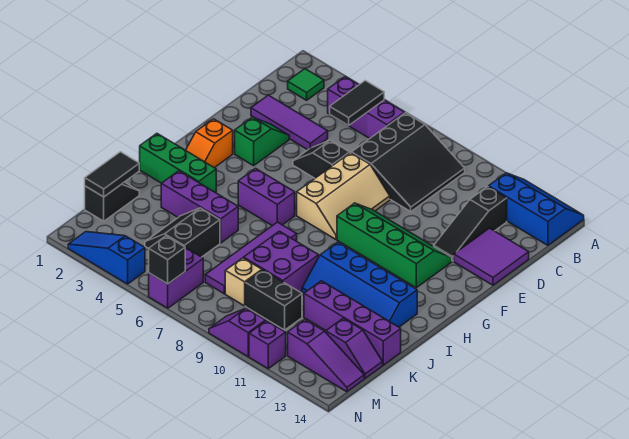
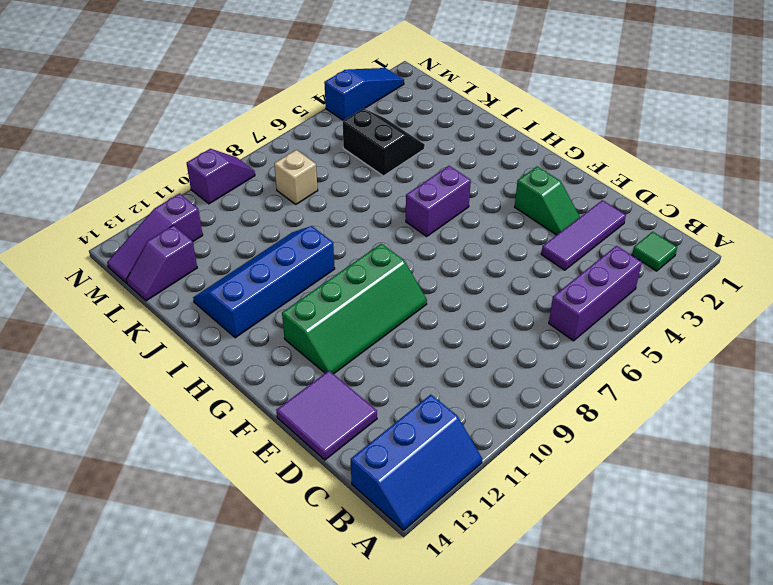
none -> black 3x3 slope [351,113,465,211]
none -> black 1x3 slope [434,187,507,261]
none -> black 1x2 slope [293,140,350,178]
none -> tan 2x3 slope [297,153,390,239]

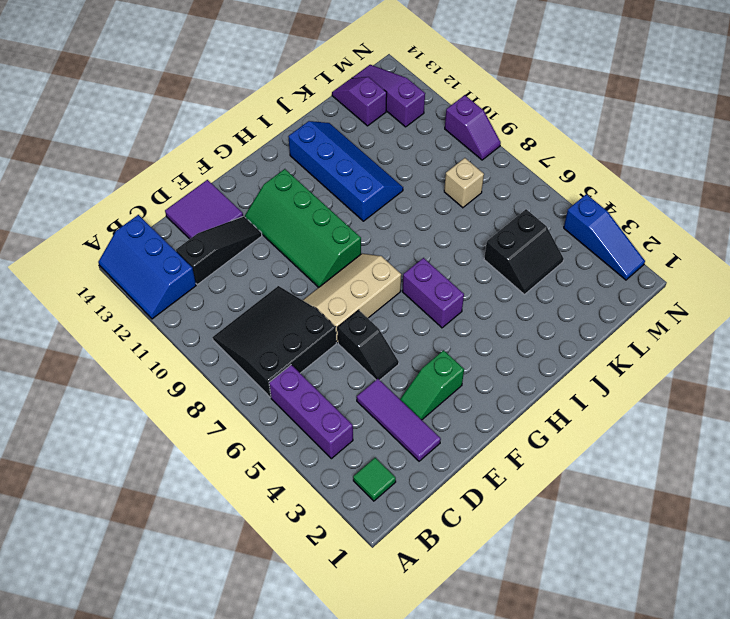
none -> orange 1x2 slope [186,119,233,168]
none -> green 1x3 brick [139,134,216,193]
none -> purple 1x4 tile [205,222,297,294]
none -> purple 1x3 brick [161,171,238,243]

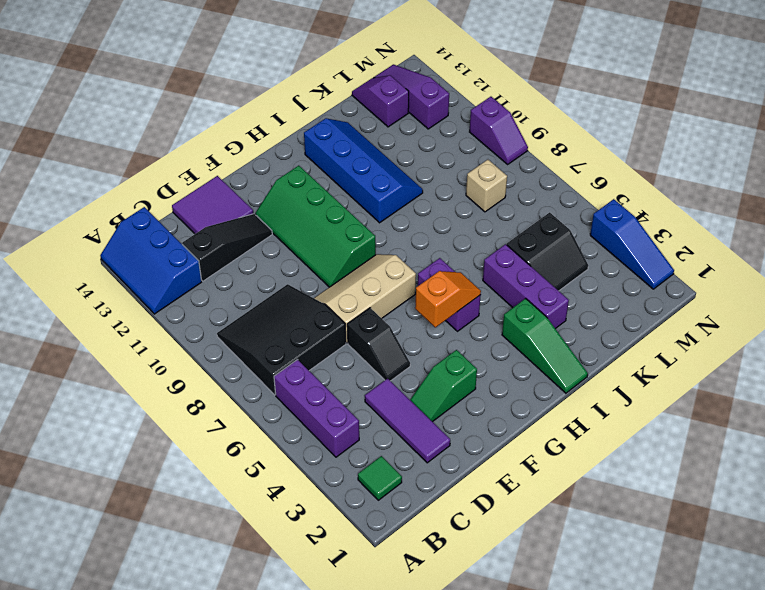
orange 1x2 slope [415,271,481,327] -> orange 1x2 slope moved to [186,119,233,168]
green 1x3 slope [502,298,588,393] -> green 1x3 brick [139,134,216,193]
none -> purple 1x4 tile [205,222,297,294]
none -> purple 2x2 brick [244,231,319,292]
none -> black 1x2 slope [85,182,139,221]
none -> purple 1x4 brick [304,281,401,365]

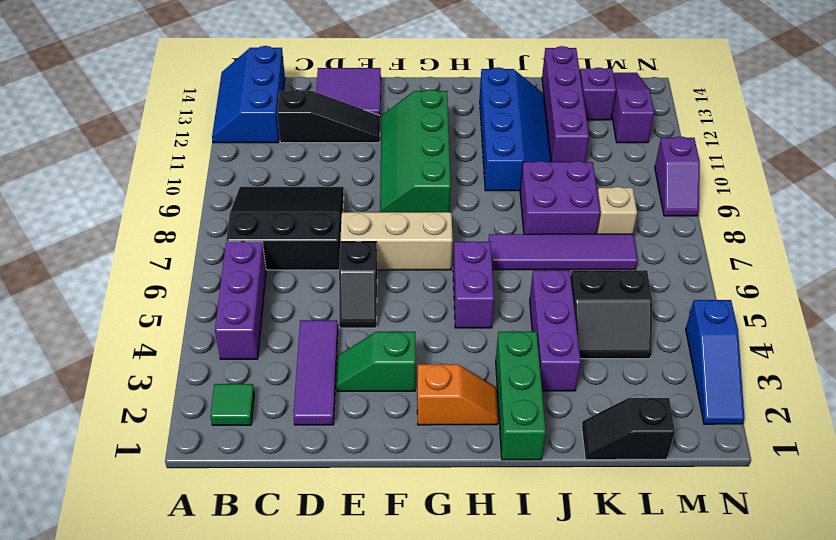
none -> black 1x2 brick [245,270,302,330]
none -> purple 1x2 brick [149,248,203,308]
none -> purple 1x1 brick [249,321,286,369]
none -> black 1x2 tile [330,81,384,126]

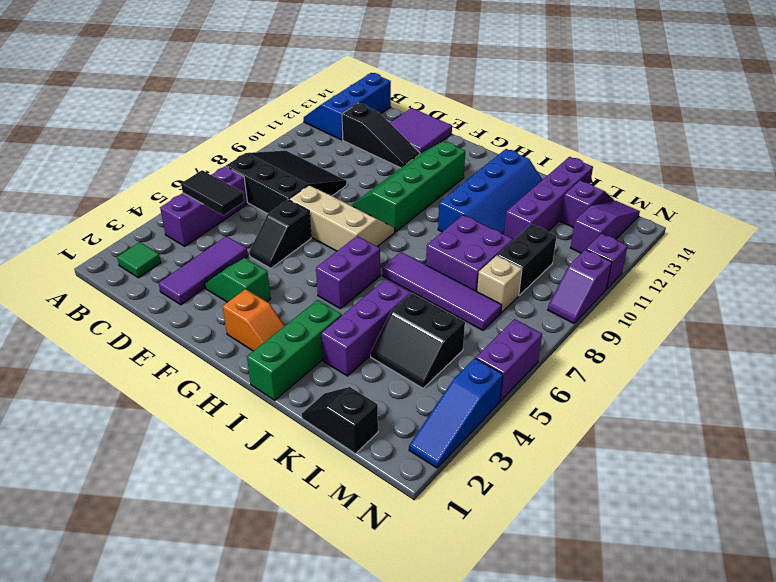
purple 1x2 brick [476,319,542,401] -> purple 1x2 brick turned to [149,248,203,308]
none -> black 1x2 tile [85,152,139,197]
none -> black 1x1 brick [149,236,185,284]

